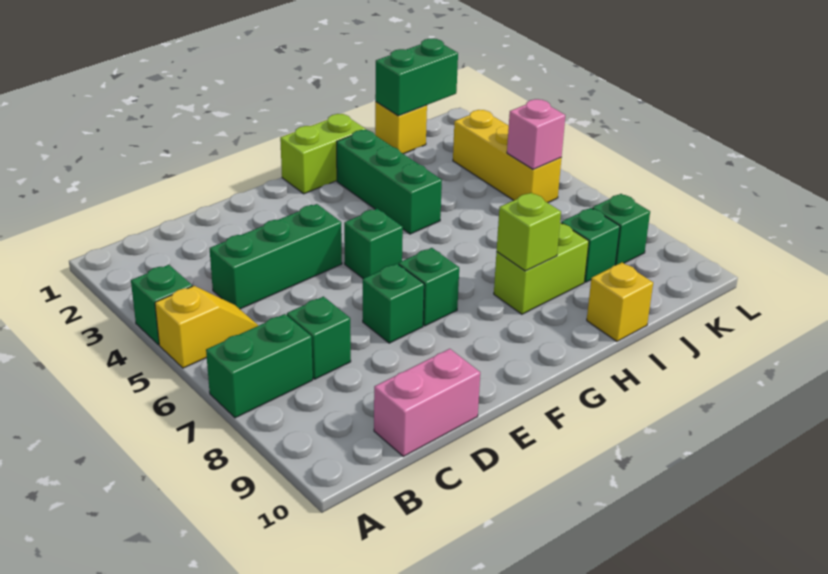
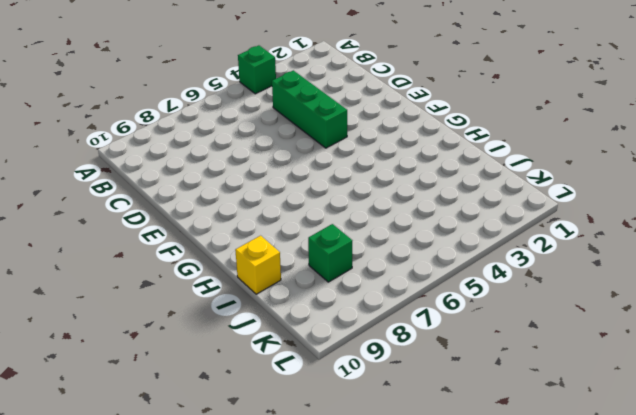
none -> yellow 1x2 slope [155,286,258,368]
none -> green 1x2 brick [206,314,313,418]
none -> green 1x1 brick [287,297,351,379]

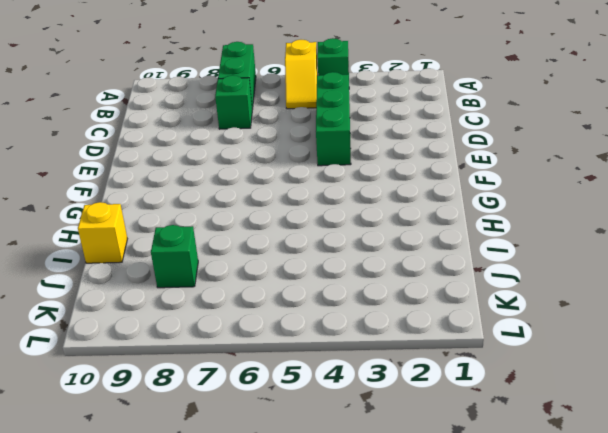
none -> pink 1x2 brick [374,349,480,457]
none -> green 1x1 brick [363,264,424,343]
none -> green 1x1 brick [344,209,403,278]

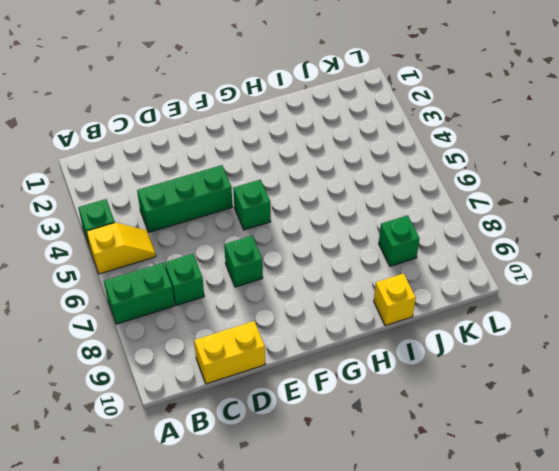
yellow 1x2 brick [194,321,265,384] -> pink 1x2 brick [374,349,480,457]
none -> green 1x1 brick [399,248,459,326]
none -> lime 1x2 brick [280,114,366,194]
none -> green 1x3 brick [337,130,442,234]

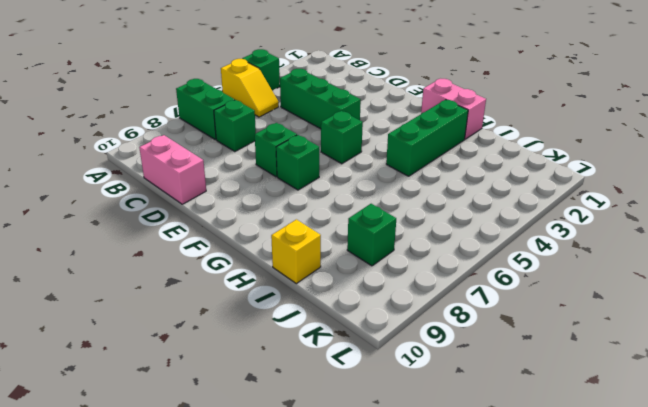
pink 1x2 brick [421,79,486,139] -> lime 1x2 brick [280,114,366,194]
none -> lime 1x2 brick [494,223,589,314]
none -> yellow 1x1 brick [375,102,427,154]
none -> yellow 1x3 brick [453,110,561,203]

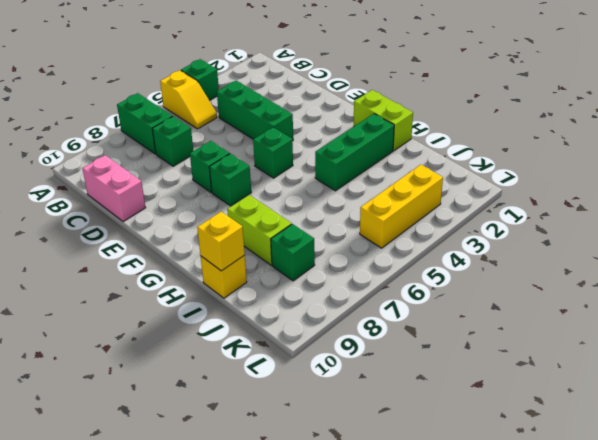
yellow 1x1 brick [197,212,245,271] -> yellow 1x1 brick moved to [375,102,427,154]
none -> green 1x1 brick [592,194,650,265]
none -> lime 1x1 brick [497,193,561,271]
none -> green 1x2 brick [375,39,458,116]

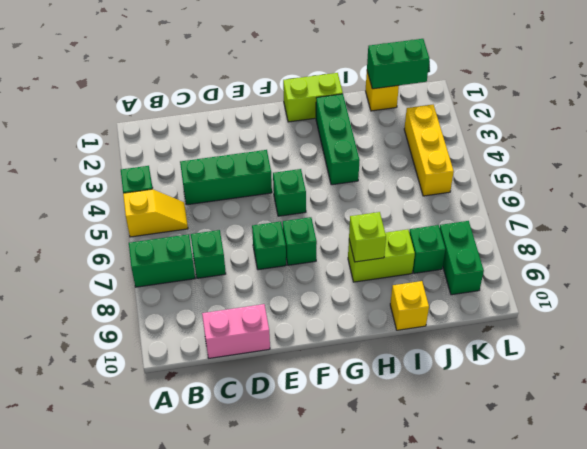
green 1x2 brick [440,221,484,295] -> green 1x1 brick [592,194,650,265]
none -> pink 1x1 brick [507,99,565,170]

